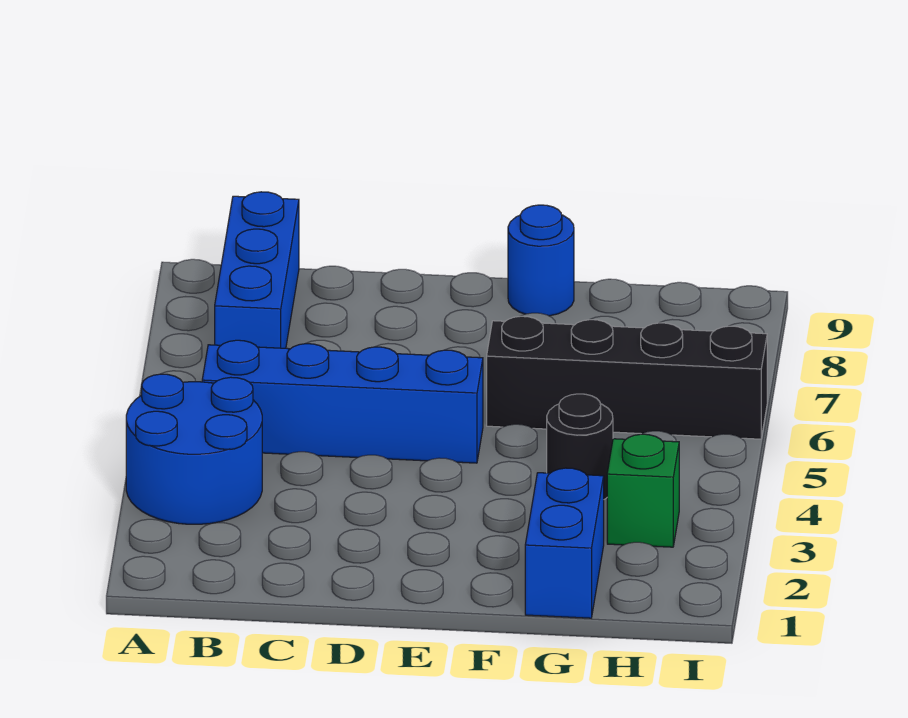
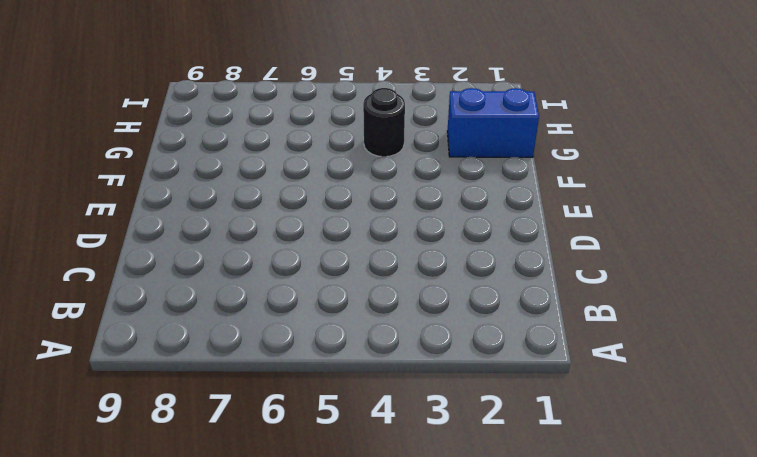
none -> blue 2x2 round brick [126,374,262,524]
none -> blue 1x4 brick [202,340,483,463]

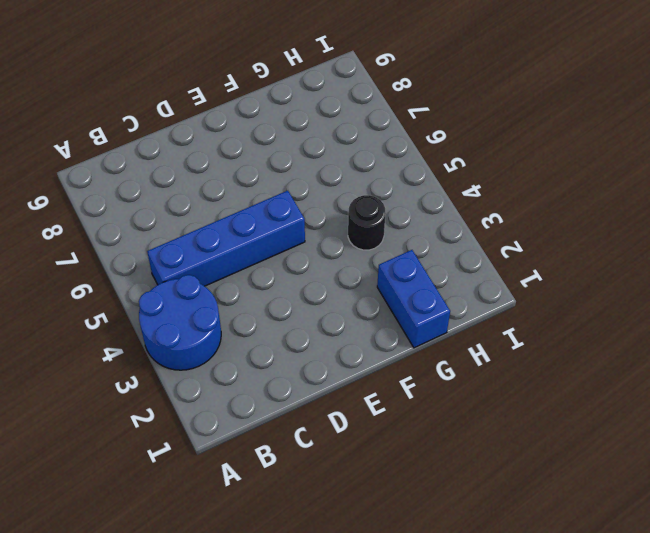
none -> blue 1x3 brick [215,192,299,348]
none -> black 1x4 brick [487,316,767,439]

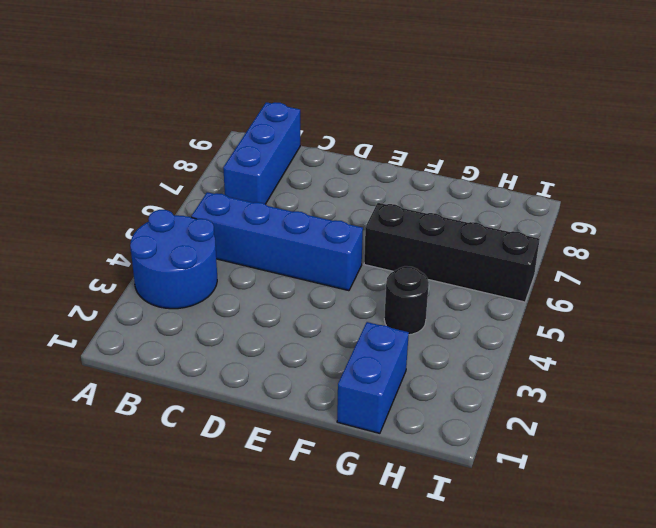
none -> blue 1x1 round brick [508,205,574,316]
none -> green 1x1 brick [607,434,679,547]

